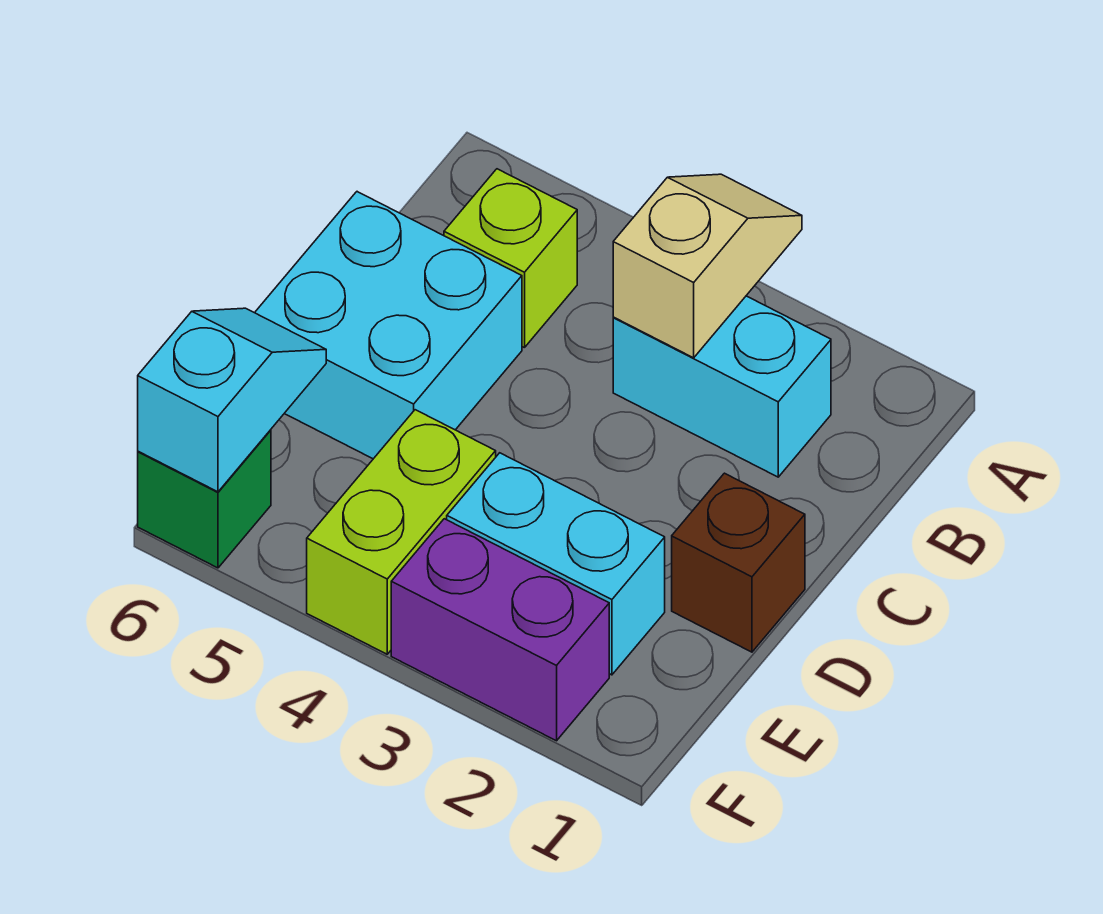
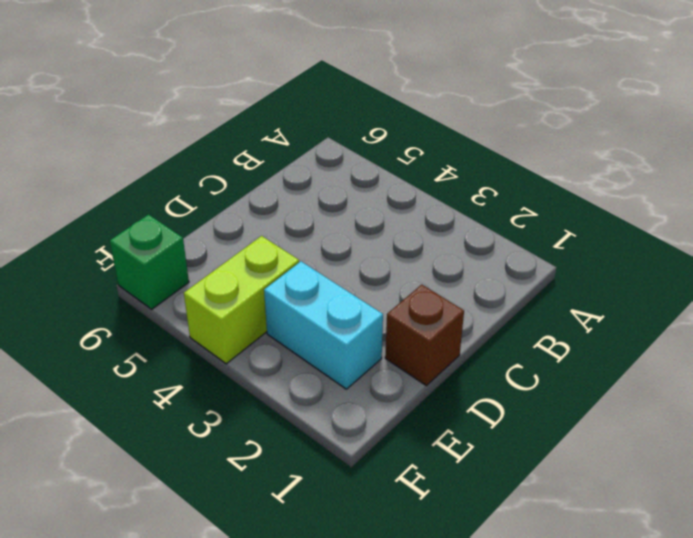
none -> cyan 1x2 brick [613,296,831,477]
none -> lime 1x1 brick [444,169,577,348]

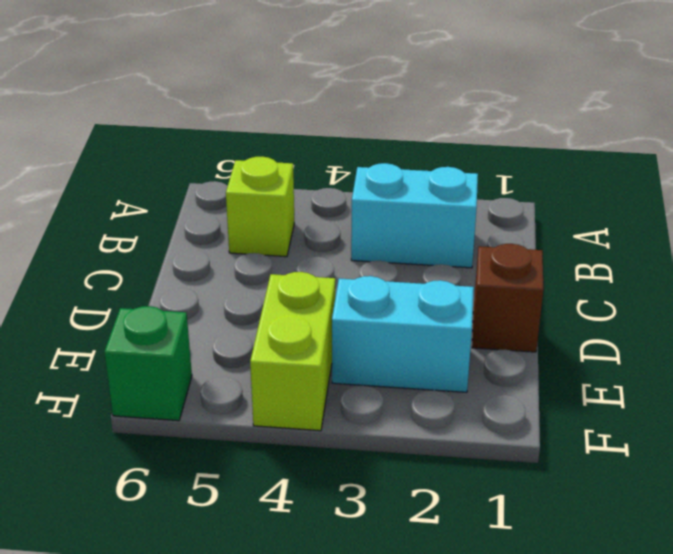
none -> cyan 2x2 brick [255,192,522,459]
none -> purple 1x2 brick [391,519,609,741]

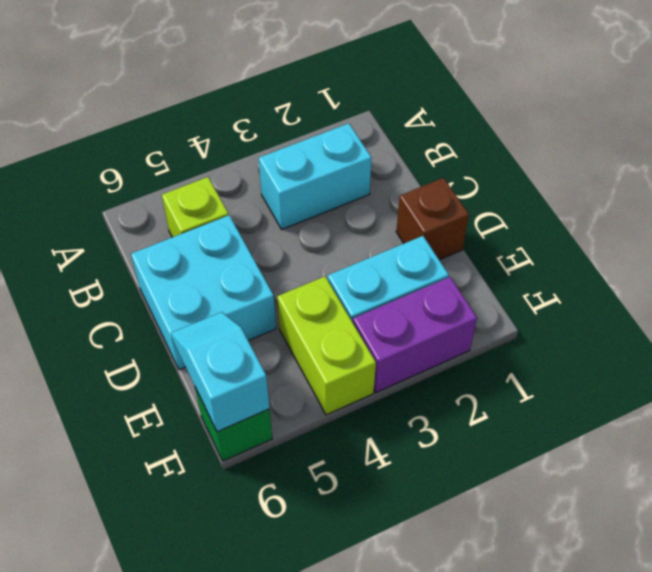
none -> tan 1x2 slope [613,174,802,358]

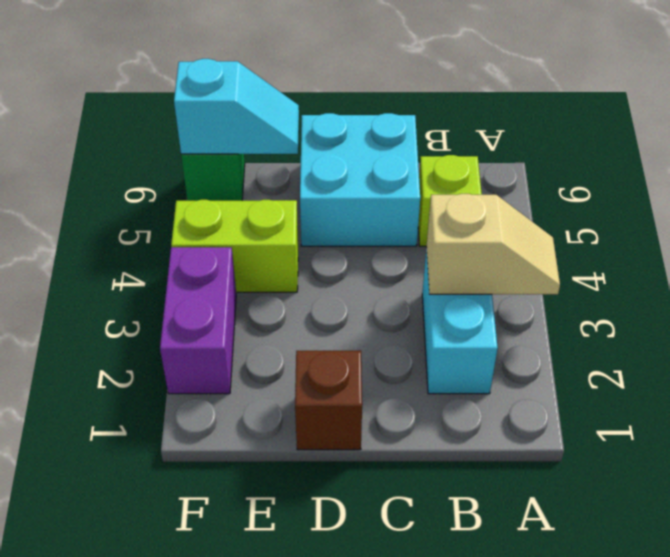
none -> cyan 1x2 brick [447,453,665,675]

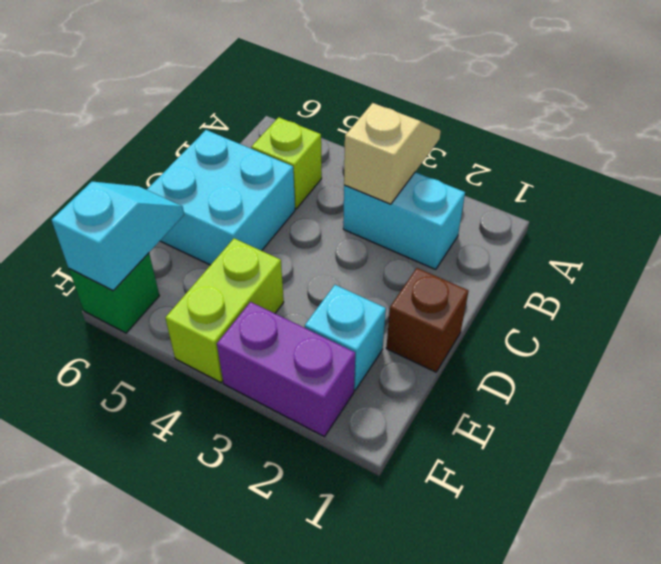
cyan 1x1 brick [305,285,386,390] -> cyan 1x2 brick [447,453,665,675]

